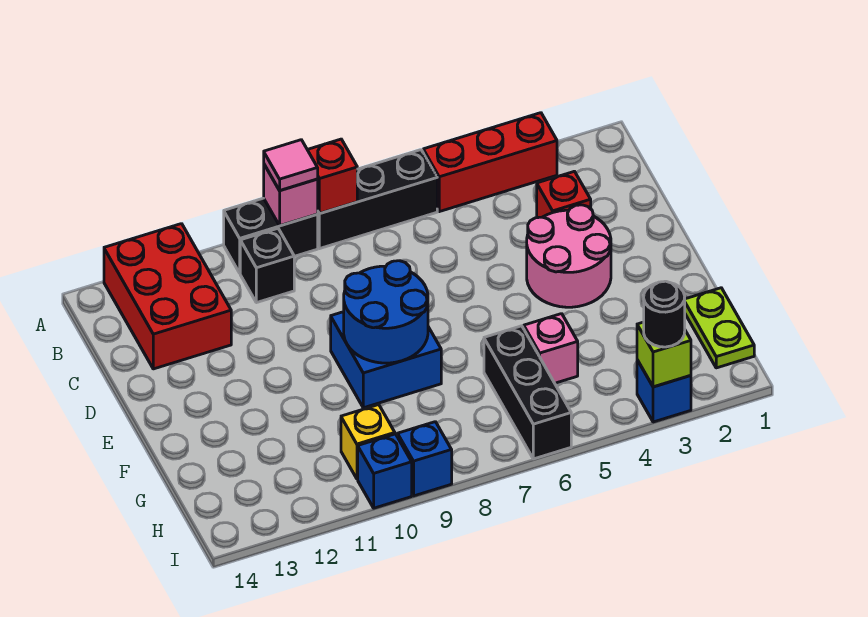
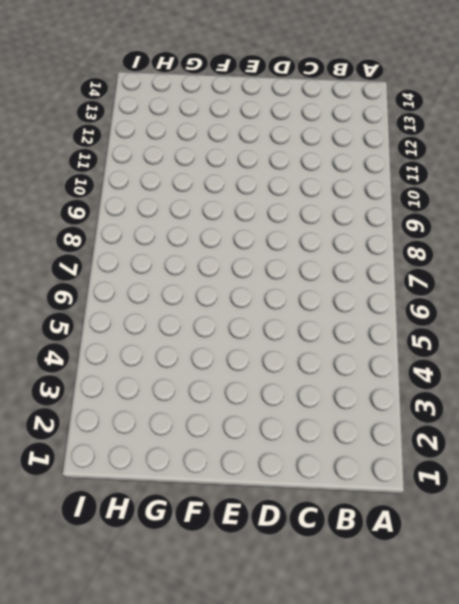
none -> red 1x3 brick [423,113,557,212]
none -> black 1x3 brick [317,150,437,249]
none -> black 1x2 brick [224,198,318,273]

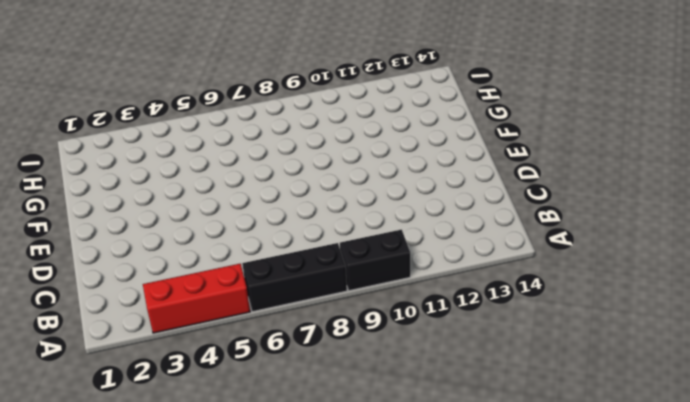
none -> red 2x3 brick [104,224,231,369]
none -> black 1x1 brick [240,228,294,303]
none -> red 1x1 brick [537,171,591,218]

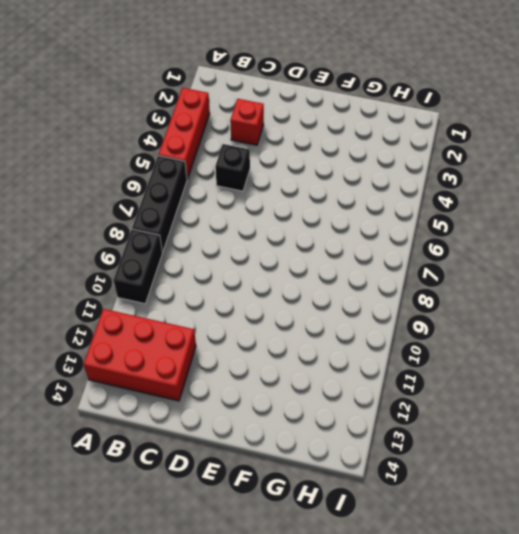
black 1x1 brick [215,144,250,191] -> black 1x1 brick moved to [240,228,294,303]
none -> pink 2x2 round brick [527,205,611,307]
none -> blue 2x2 brick [331,312,441,408]
none -> lime 1x2 plate [685,288,754,368]

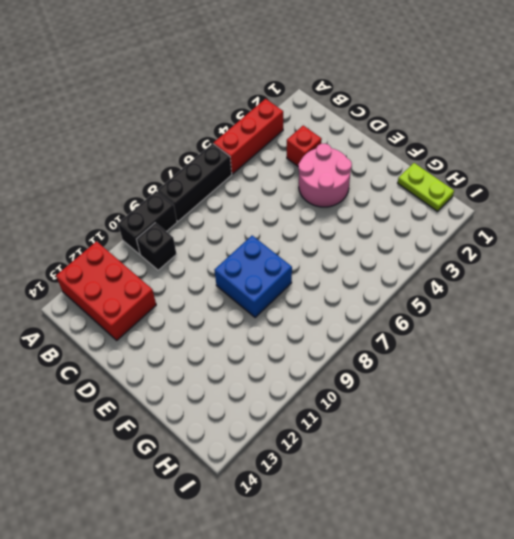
none -> pink 1x1 brick [524,314,578,383]
none -> black 1x3 brick [484,326,571,459]
none -> yellow 1x1 brick [341,405,395,479]

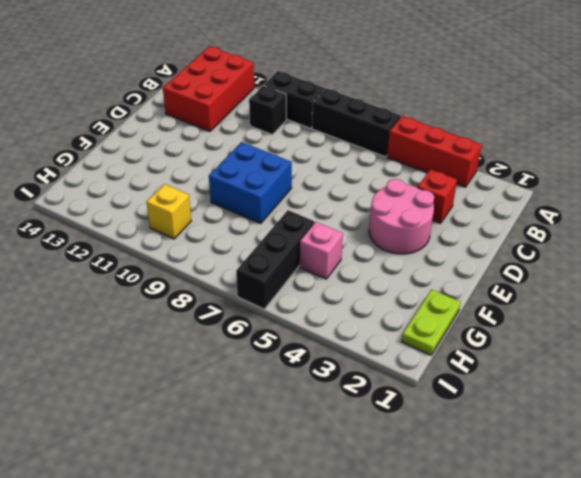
none -> blue 1x1 brick [637,360,691,422]
none -> blue 1x1 brick [398,422,452,496]
none -> blue 1x1 brick [358,434,412,508]

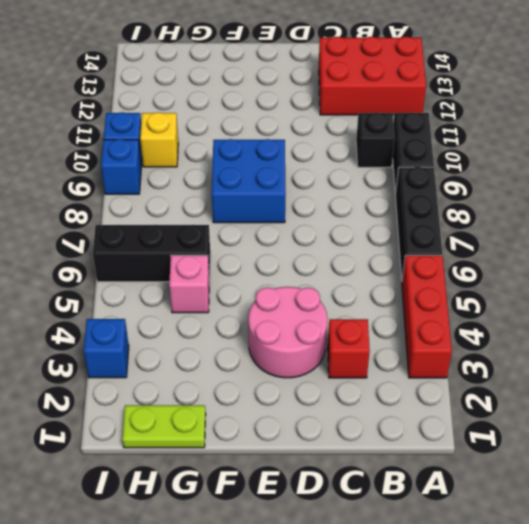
none -> red 1x1 brick [307,139,357,214]
none -> pink 1x1 brick [264,165,318,226]
none -> blue 2x2 round brick [344,261,428,363]

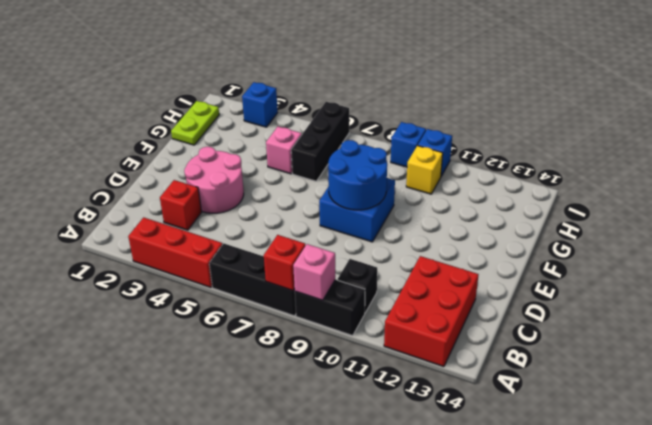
none -> lime 1x1 brick [637,322,691,387]
none -> pink 1x1 tile [264,140,318,190]
none -> black 1x1 round brick [644,281,685,347]

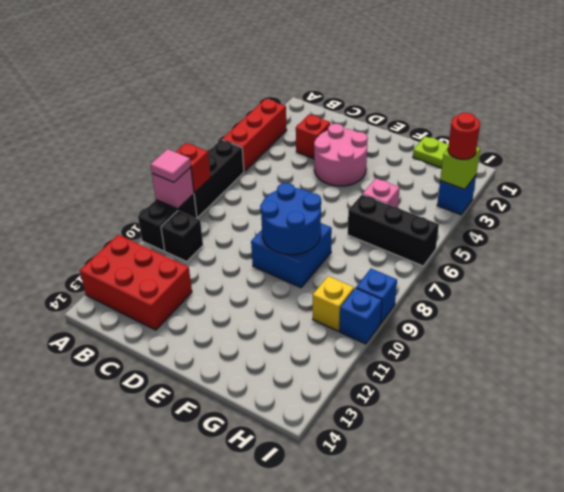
red 1x1 round brick [448,113,480,159] -> black 1x1 round brick [644,281,685,347]

